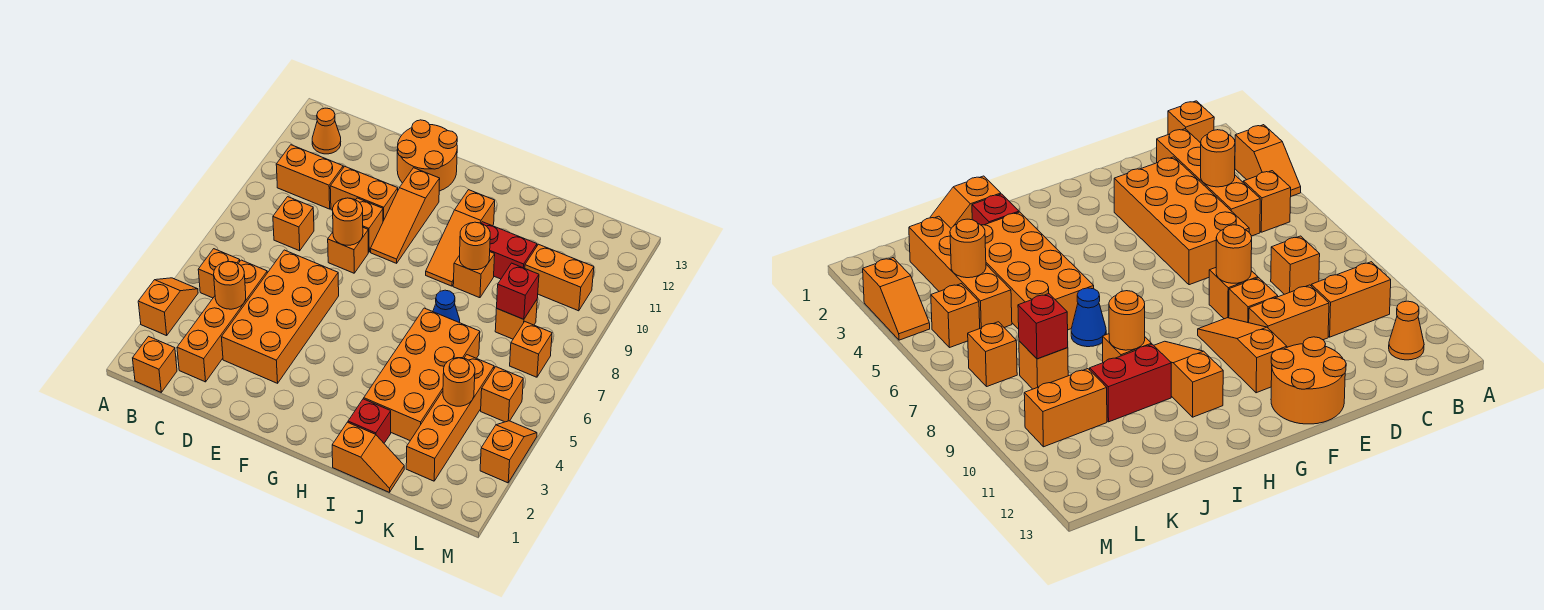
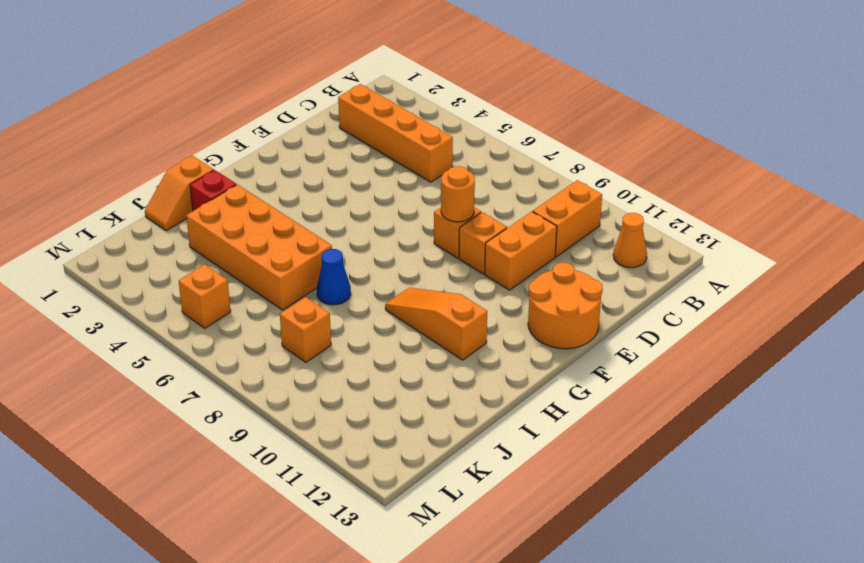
none -> orange 1x2 slope [138,278,198,336]
none -> orange 1x1 brick [133,336,177,392]
none -> orange 1x1 brick [198,249,240,298]
none -> orange 1x1 brick [273,197,314,251]

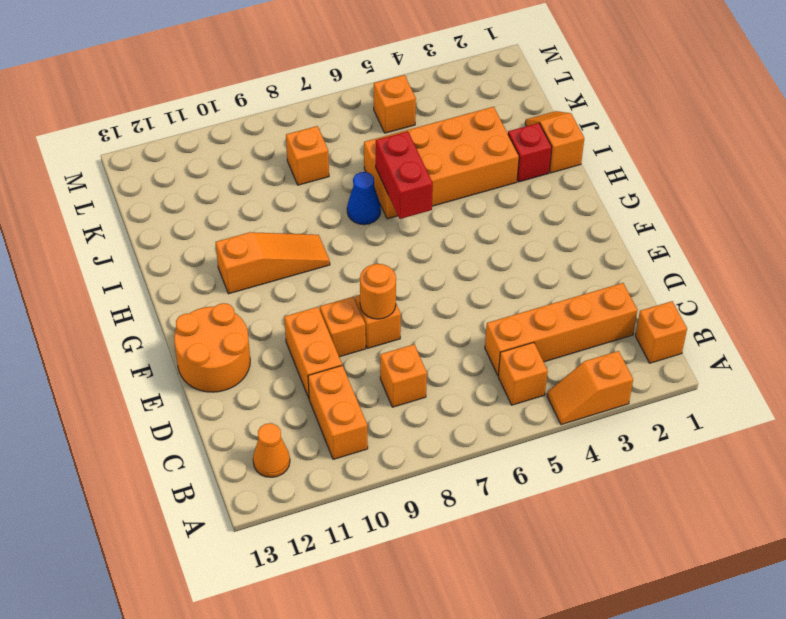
red 1x2 brick [376,131,433,219] -> red 1x2 brick moved to [481,222,537,279]
none -> orange 2x4 brick [222,250,339,383]
none -> orange 1x3 slope [370,168,440,263]
none -> orange 1x1 brick [453,252,495,298]
none -> orange 1x4 brick [406,355,494,481]

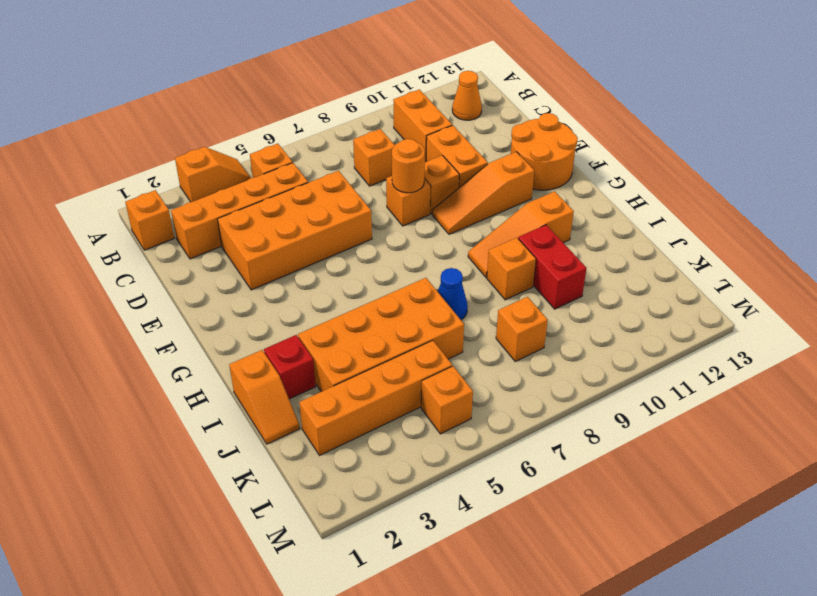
none -> orange 1x2 brick [525,244,594,311]
none -> orange 1x1 brick [510,322,552,377]
none -> orange 1x2 slope [480,421,537,483]
none -> orange 1x1 round brick [214,262,246,309]

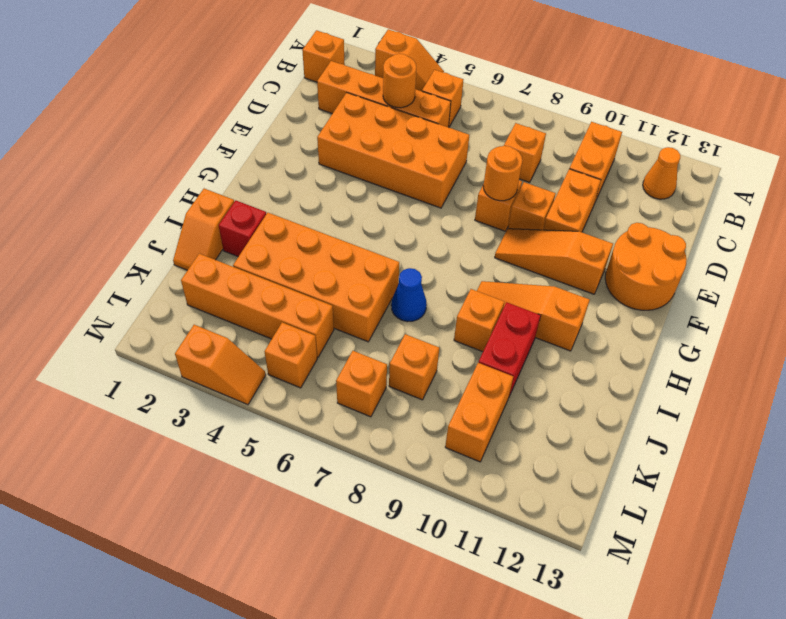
none -> orange 1x1 round brick [460,222,490,270]
none -> orange 1x1 round brick [443,358,475,406]
none -> red 1x1 brick [497,263,539,319]

